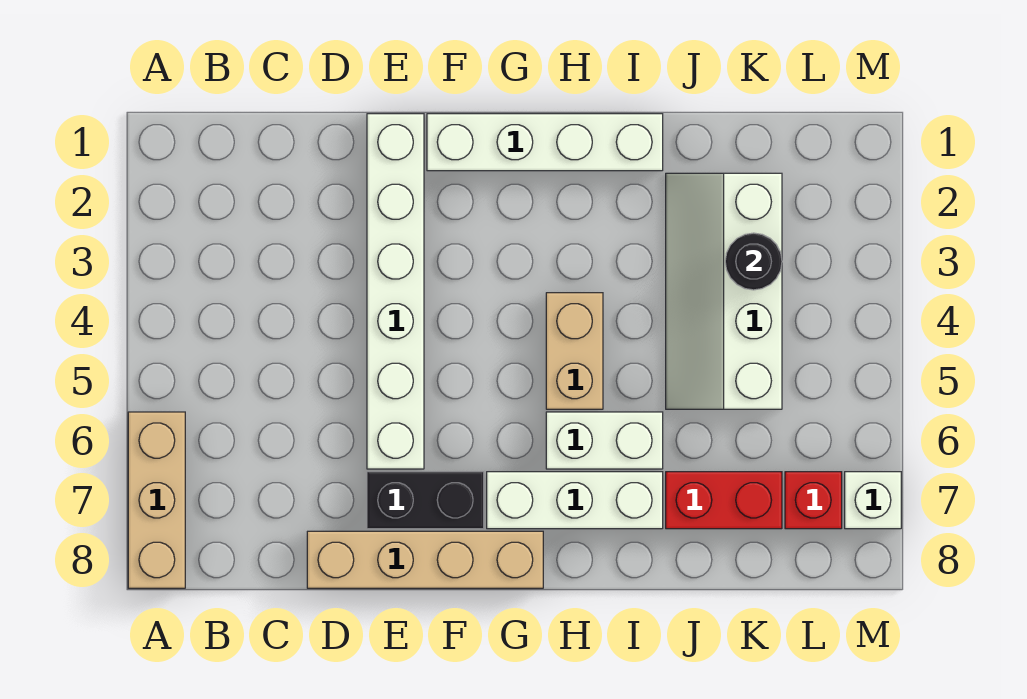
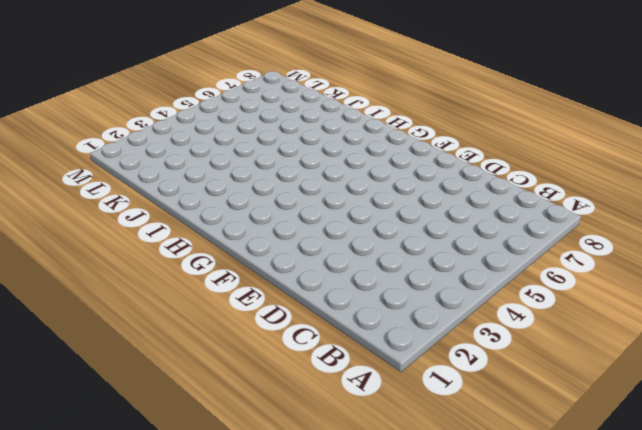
none -> tan 1x3 brick [128,412,185,588]
none -> tan 1x4 brick [307,531,543,588]
none -> white 1x6 brick [367,114,424,469]

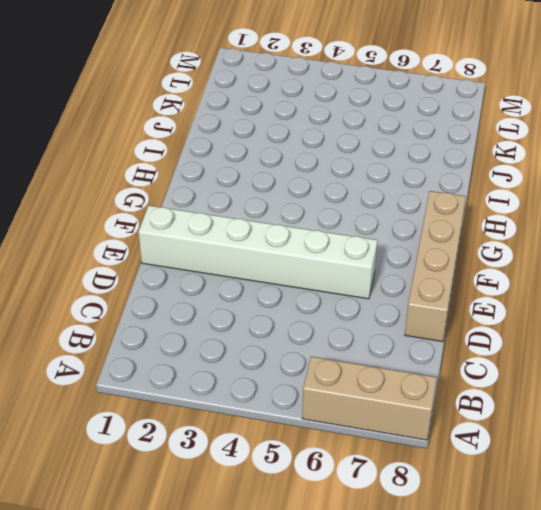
none -> black 1x2 brick [367,472,484,529]
none -> white 1x4 brick [427,114,663,171]
none -> white 1x3 brick [487,472,663,529]

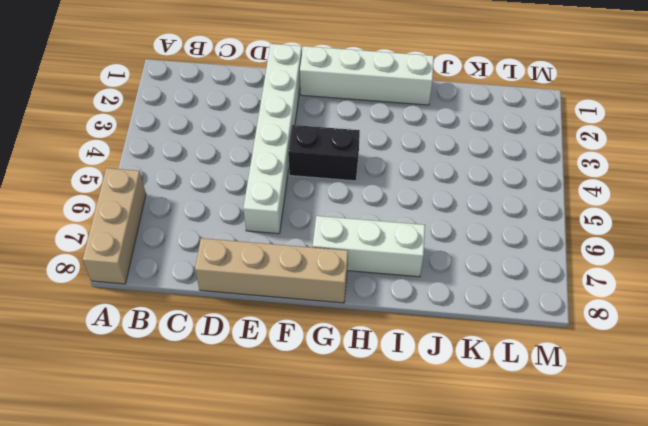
black 1x2 brick [288,125,360,181] -> black 1x2 brick moved to [367,472,484,529]
none -> tan 1x2 brick [546,293,603,409]
none -> white 1x2 brick [546,412,663,469]
none -> white 2x4 slope [666,173,782,409]

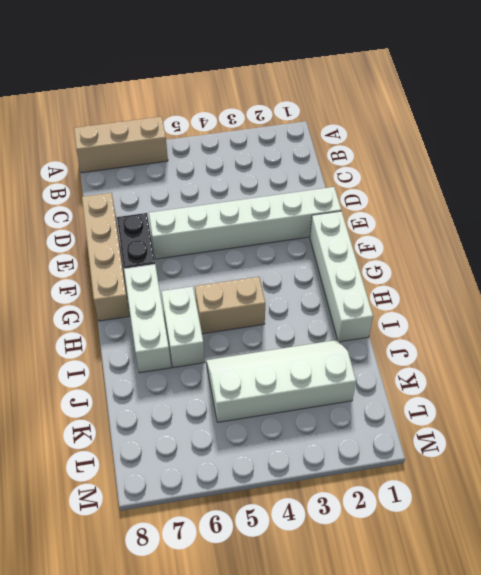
none -> red 1x2 brick [666,472,782,529]
none -> red 1x1 brick [785,472,842,529]
none -> white 1x1 brick [845,472,901,529]

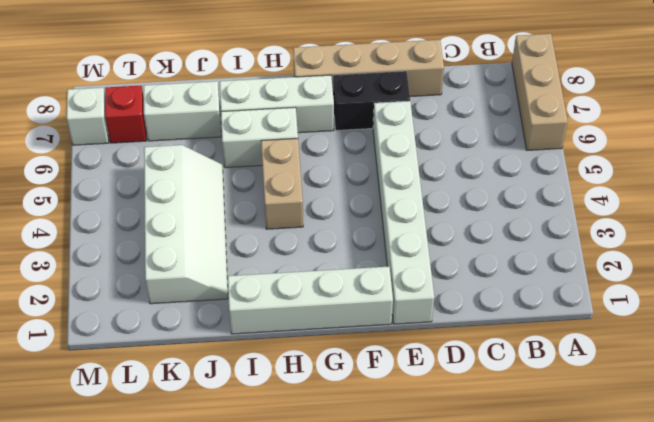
white 1x2 brick [144,81,221,141] -> red 1x2 brick [666,472,782,529]
none -> black 1x1 round brick [725,233,782,290]

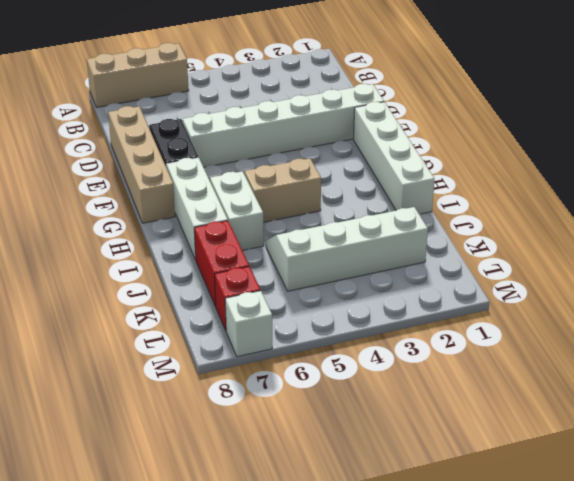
none -> black 1x1 round brick [725,233,782,290]

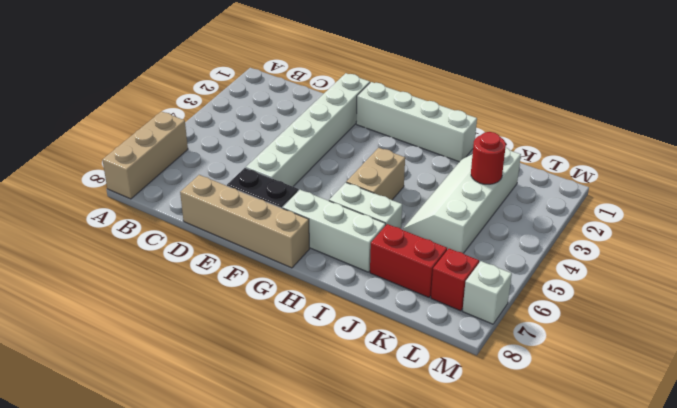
red 1x1 round brick [471,132,506,184] -> black 1x1 round brick [725,233,782,290]

